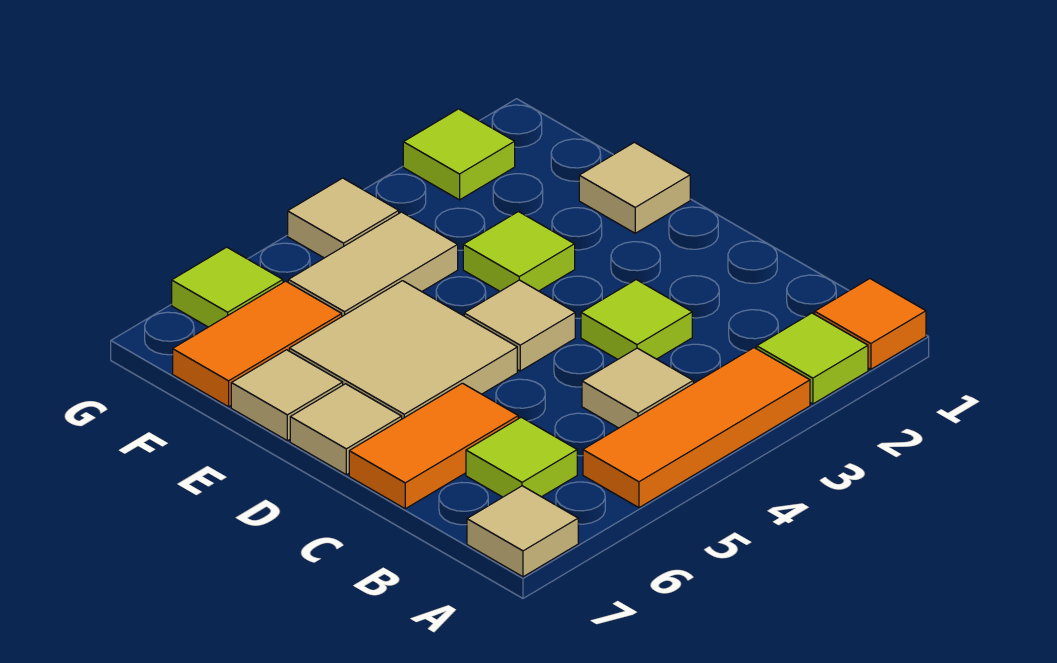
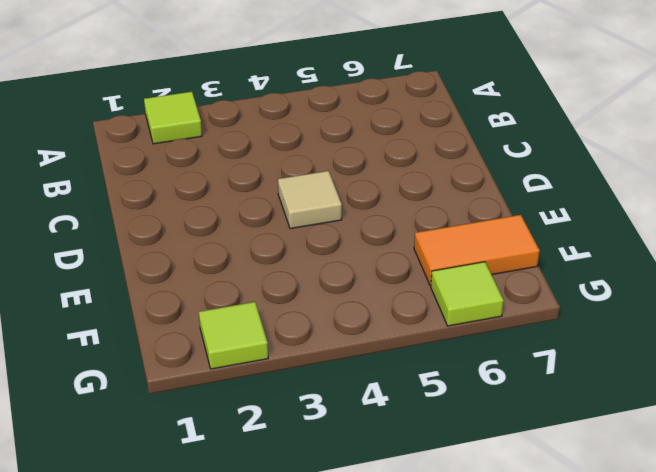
none -> orange 1x1 tile [815,279,926,369]
none -> orange 1x3 tile [583,348,810,508]
none -> tan 1x1 tile [467,486,578,577]

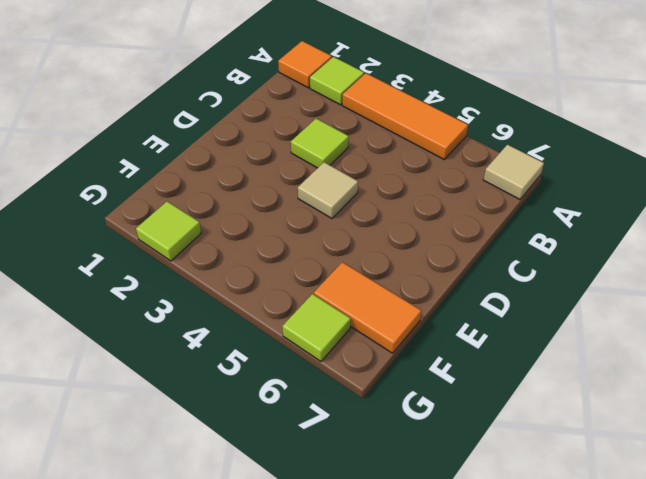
none -> tan 1x1 tile [582,348,693,428]
none -> lime 1x1 tile [466,417,577,497]
none -> orange 1x2 tile [349,383,518,509]

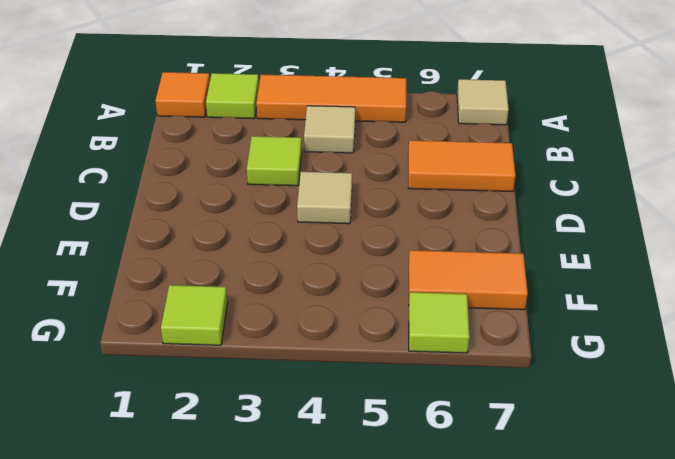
none -> lime 1x1 tile [466,417,577,497]
none -> tan 2x2 tile [289,281,517,419]
none -> tan 1x1 tile [290,384,402,475]

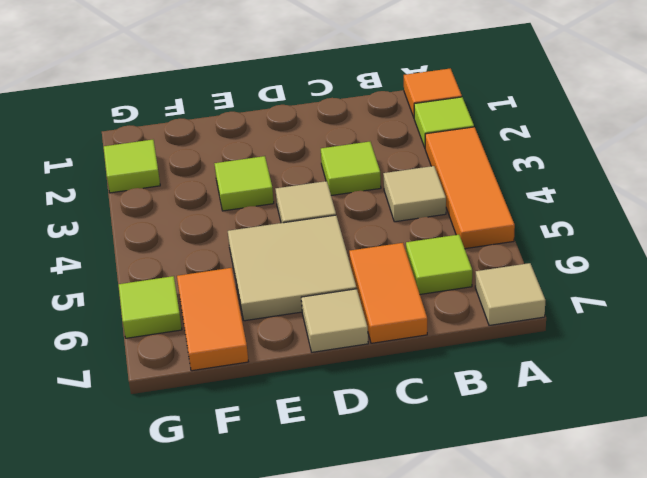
none -> tan 1x1 tile [579,142,690,233]
none -> tan 1x1 tile [231,350,343,441]
none -> tan 1x2 tile [288,212,458,316]

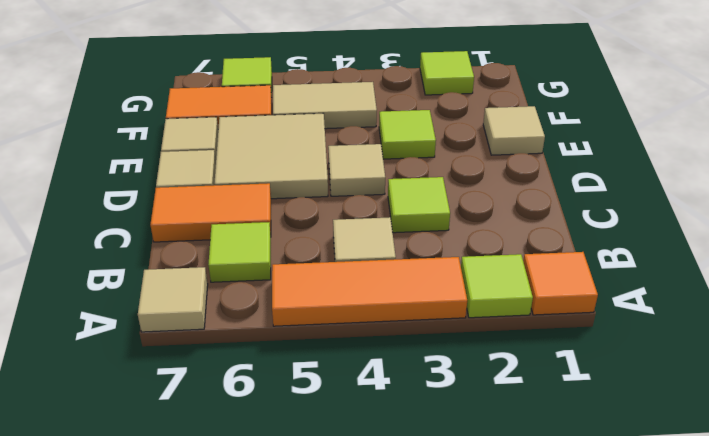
none -> tan 1x1 tile [288,178,399,258]

